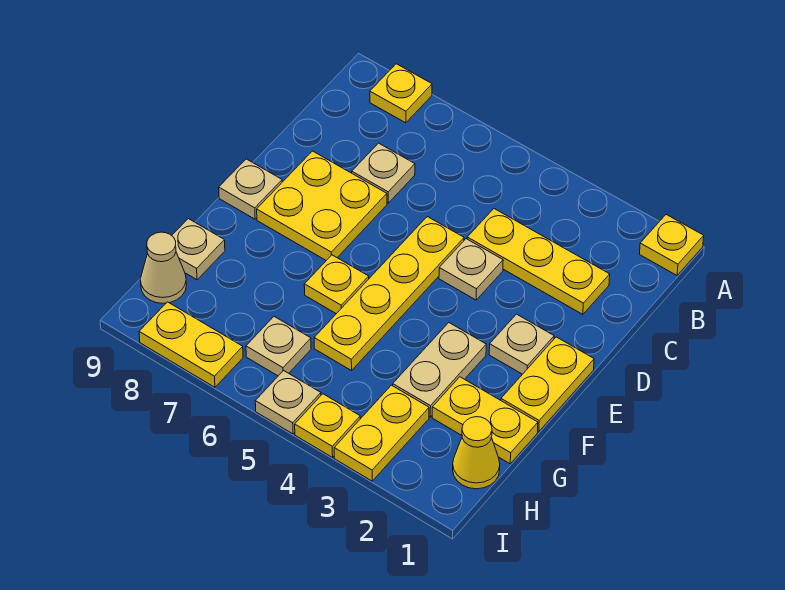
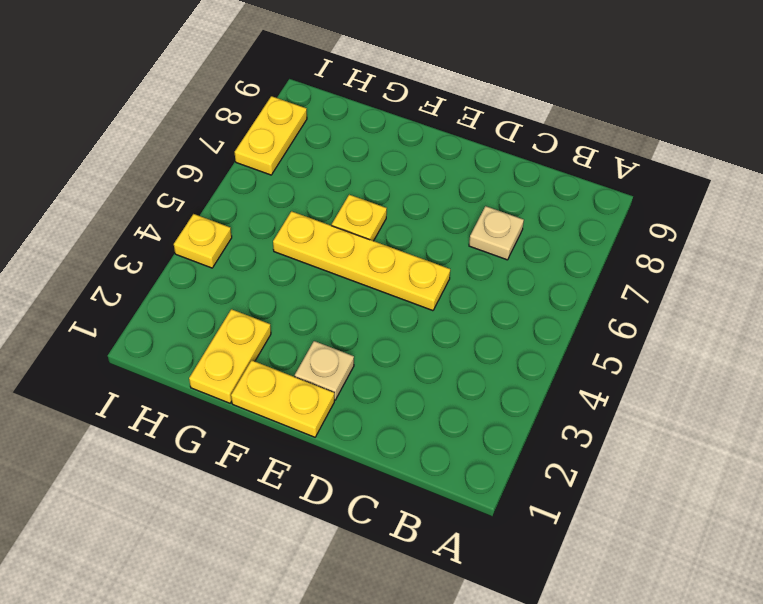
none -> yellow 1x1 plate [640,215,704,275]
none -> yellow 1x1 plate [370,64,432,123]
none -> yellow 1x3 plate [467,209,610,314]

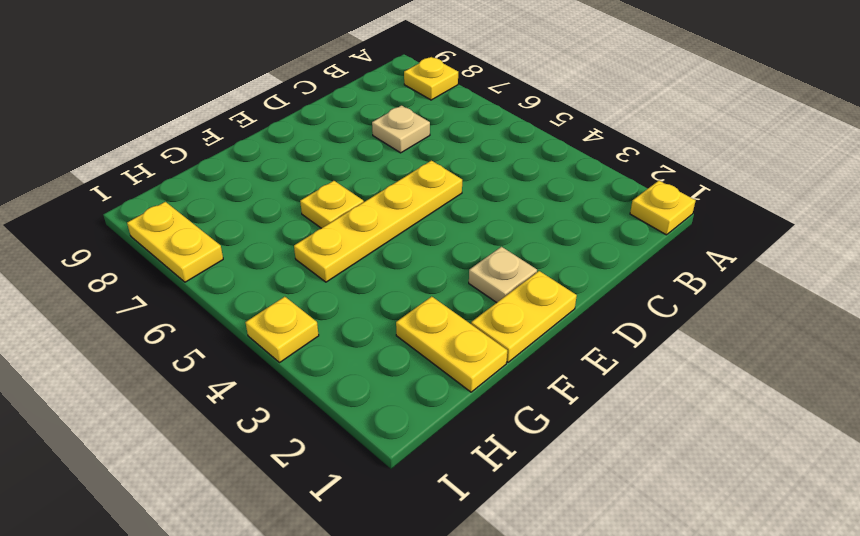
none -> yellow 1x3 plate [467,209,610,314]
none -> tan 1x1 plate [439,239,503,300]
none -> yellow 2x2 plate [257,151,387,260]

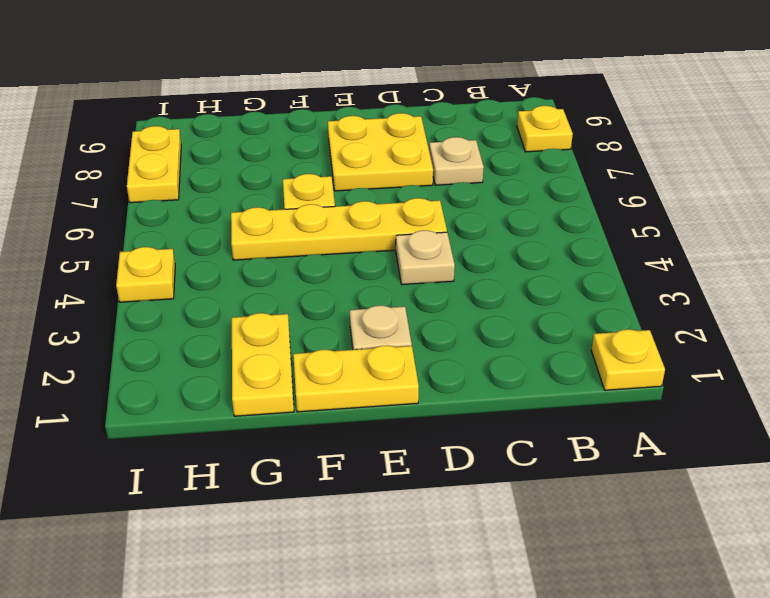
none -> yellow 1x3 plate [467,209,610,314]
none -> tan 1x1 plate [219,159,282,219]
none -> tan 1x2 plate [393,323,486,417]

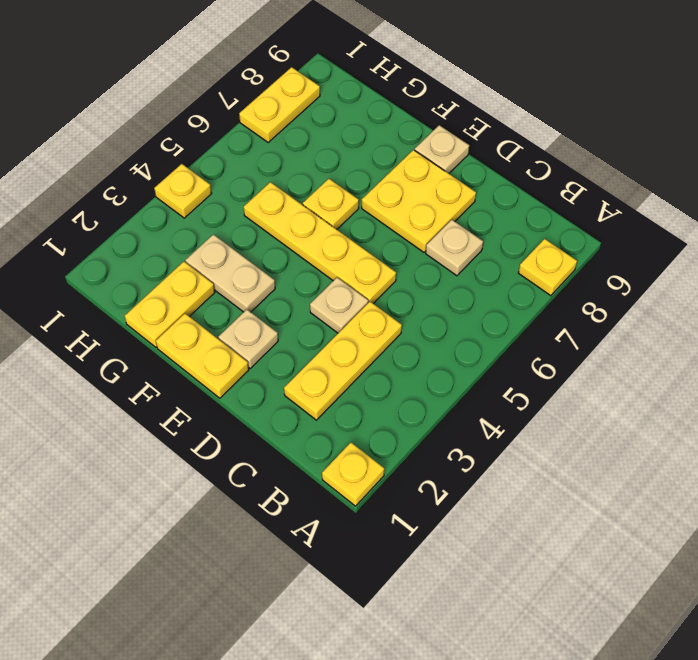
none -> tan 1x1 plate [172,219,225,280]
none -> yellow 1x1 cone [453,417,500,489]
none -> yellow 1x2 plate [334,385,429,481]

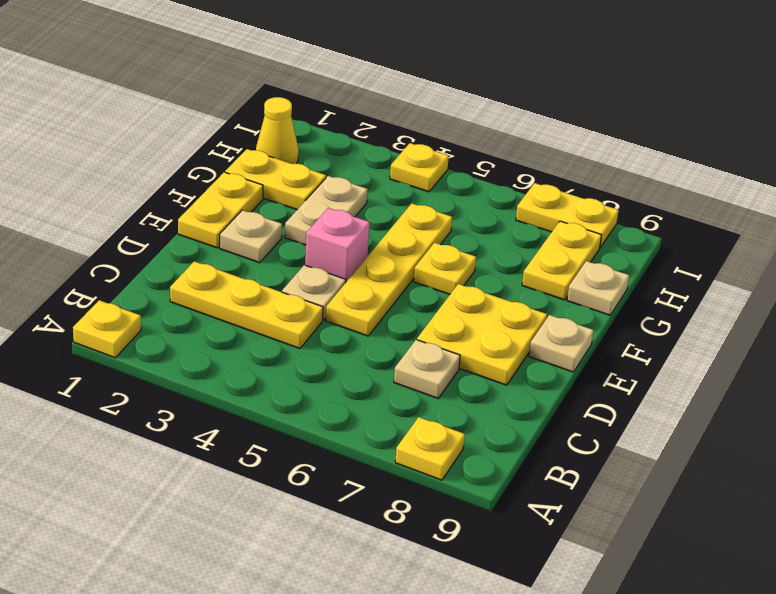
pink 1x1 brick [305,208,370,282] -> none
yellow 1x2 plate [522,221,601,300] -> yellow 1x2 plate moved to [334,385,429,481]
none -> tan 1x1 plate [246,317,311,376]
none -> tan 1x1 cone [140,232,187,303]
none -> tan 1x1 plate [255,371,321,434]

